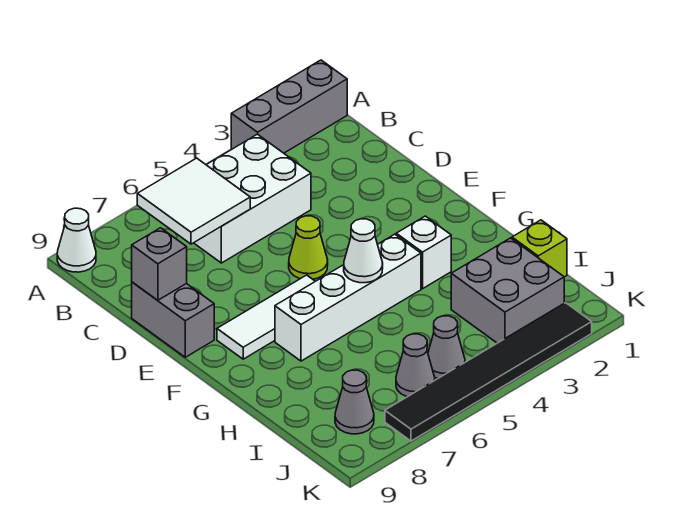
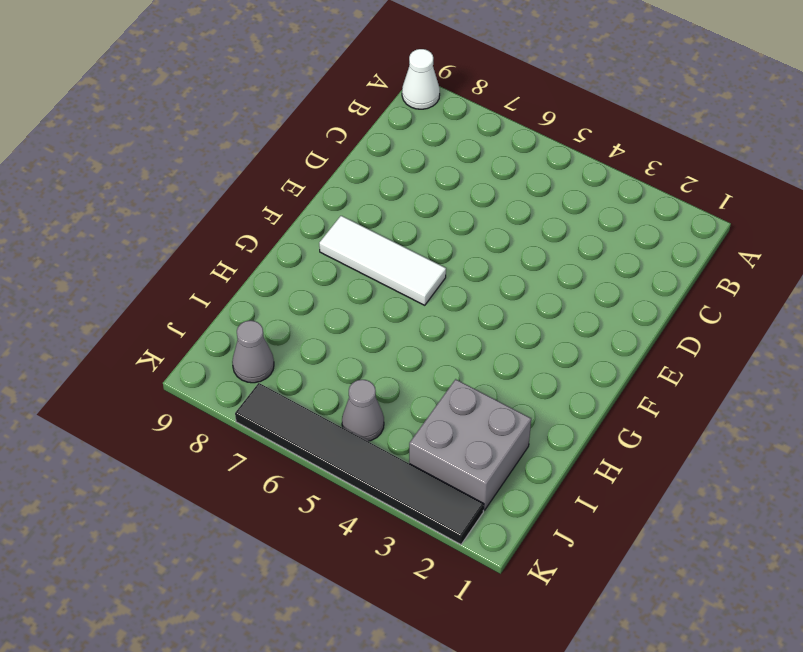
none -> grey 1x3 brick [231,60,347,153]
none -> white 2x3 brick [194,134,311,263]
none -> grey 1x2 brick [132,282,214,357]

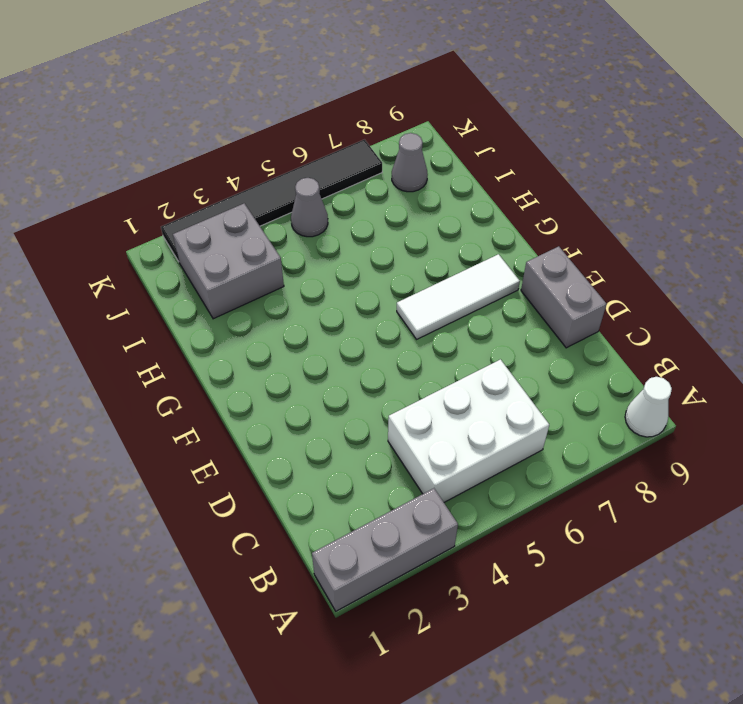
none -> lime 1x1 cone [289,216,328,279]
none -> white 1x1 brick [396,216,451,289]
none -> white 1x4 brick [275,234,421,361]

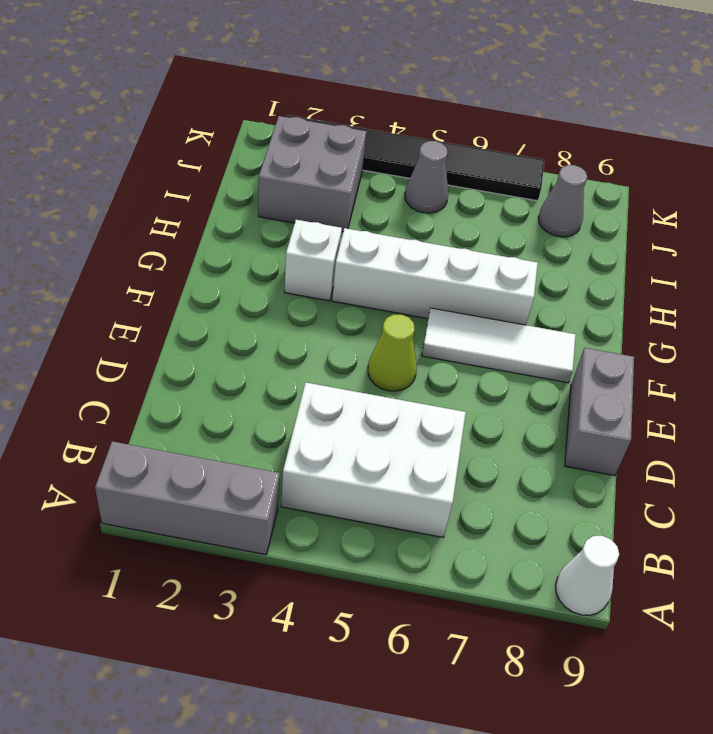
none -> lime 1x1 brick [512,220,567,277]
none -> grey 1x1 cone [396,334,435,397]
none -> white 2x2 tile [137,158,250,244]

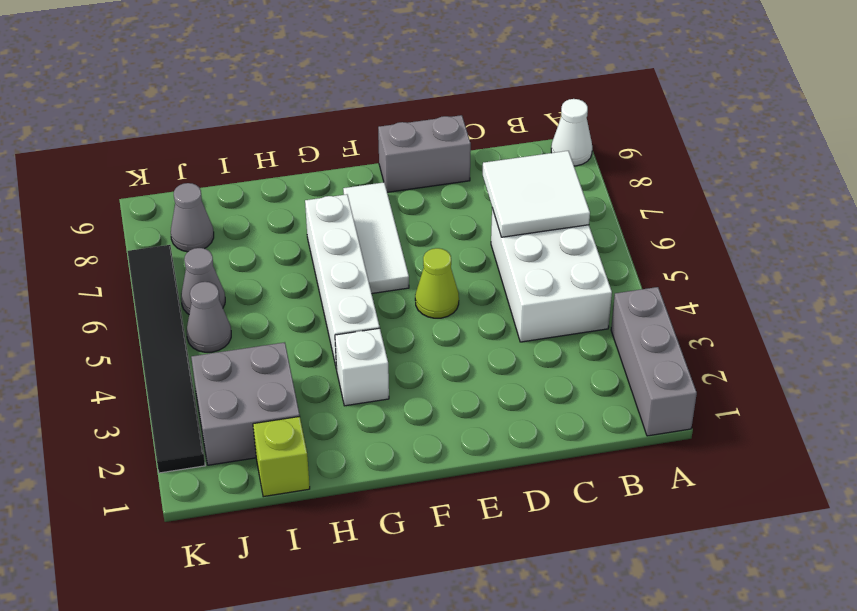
none -> grey 1x1 brick [132,228,187,300]
none -> white 1x1 cone [344,219,383,283]

